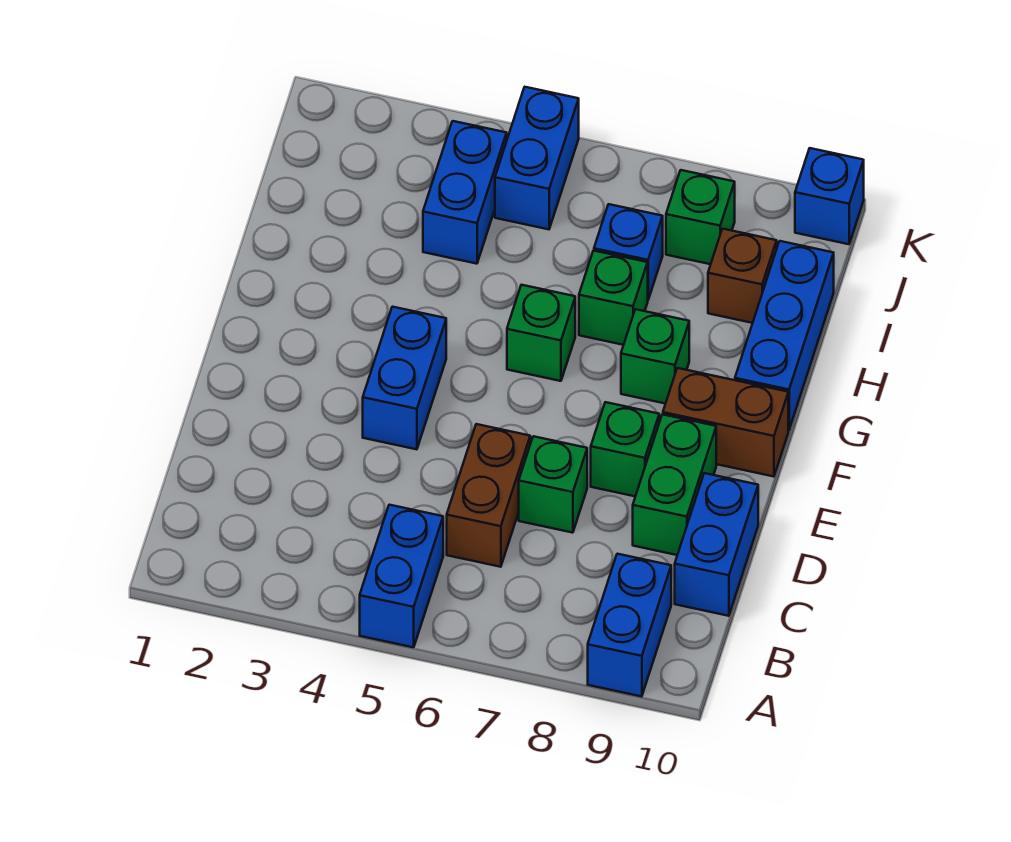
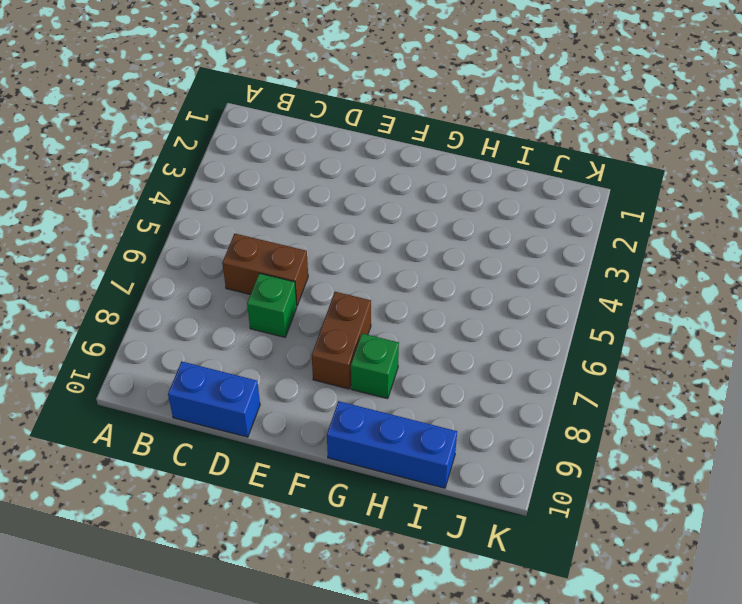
brown 1x2 brick [312,292,371,389] -> brown 1x2 brick moved to [663,368,788,477]
none -> blue 1x2 brick [360,505,443,647]
none -> blue 1x2 brick [588,554,671,697]
none -> green 1x2 brick [633,414,716,555]

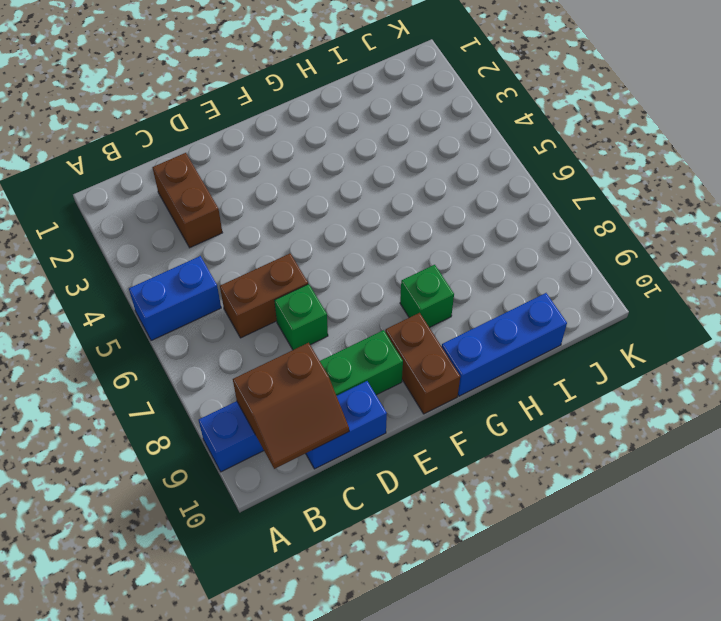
brown 2x2 slope [233,343,349,469] -> none
brown 1x2 brick [152,153,222,248] -> none
none -> blue 1x2 brick [363,307,446,449]
none -> green 1x1 brick [591,402,659,496]
none -> green 1x1 brick [507,285,575,381]

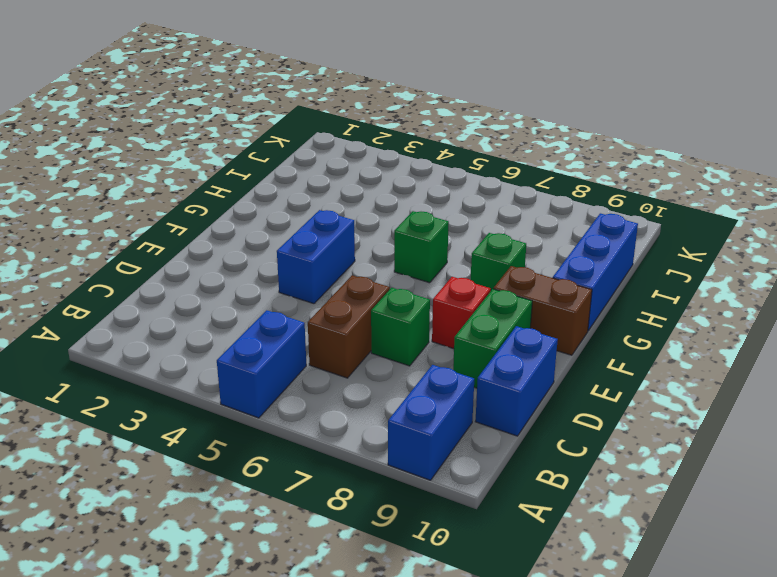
red 1x1 brick [432,277,491,349] -> green 1x1 brick [591,402,659,496]
none -> green 1x1 brick [579,251,648,345]
none -> blue 1x2 brick [423,121,507,264]
none -> blue 1x1 brick [594,204,663,299]

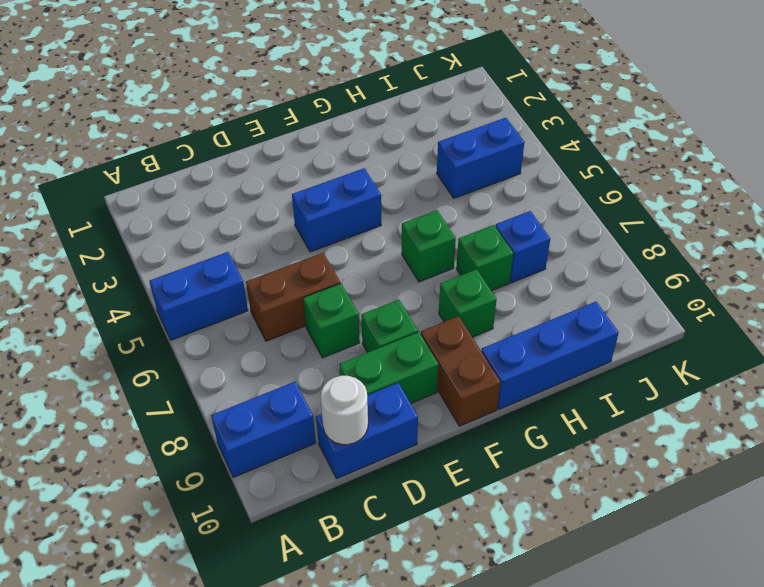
white 1x1 round brick [321,376,368,445] -> none
none -> brown 1x1 brick [708,229,777,323]
none -> blue 1x2 brick [495,87,579,229]
none -> green 1x1 brick [666,170,735,264]

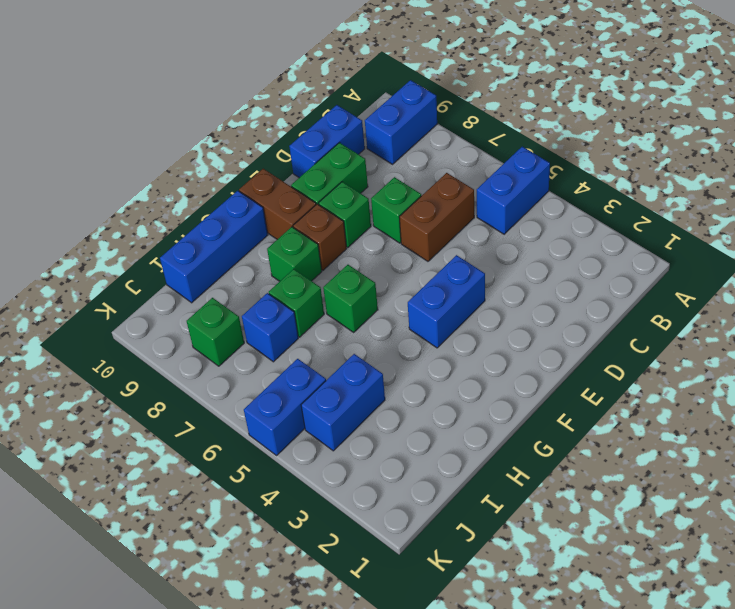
brown 1x1 brick [293,204,347,270] -> brown 1x1 brick moved to [708,229,777,323]
none -> blue 1x1 brick [795,148,864,244]

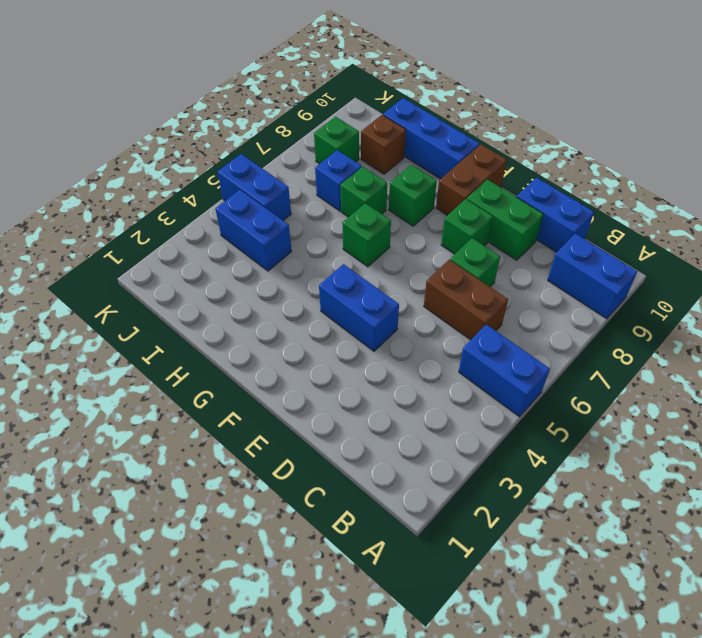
none -> blue 1x1 brick [795,148,864,244]

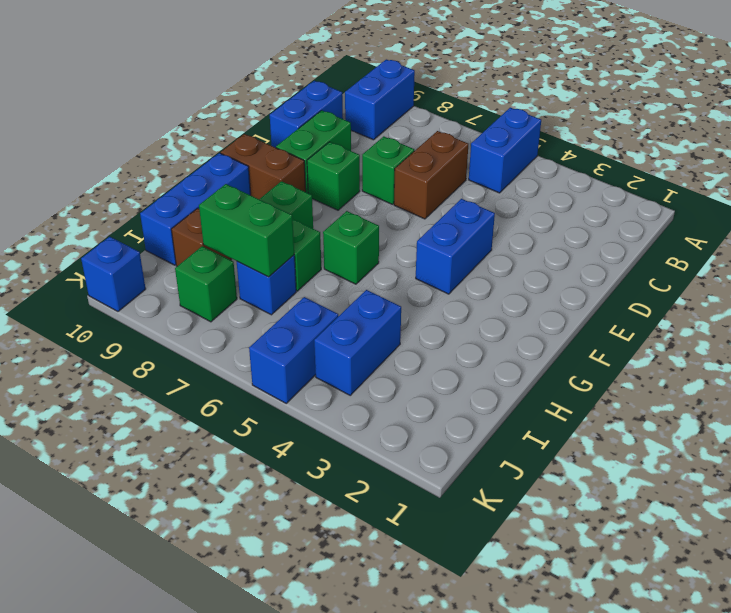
green 1x2 brick [199,184,294,277] -> none

